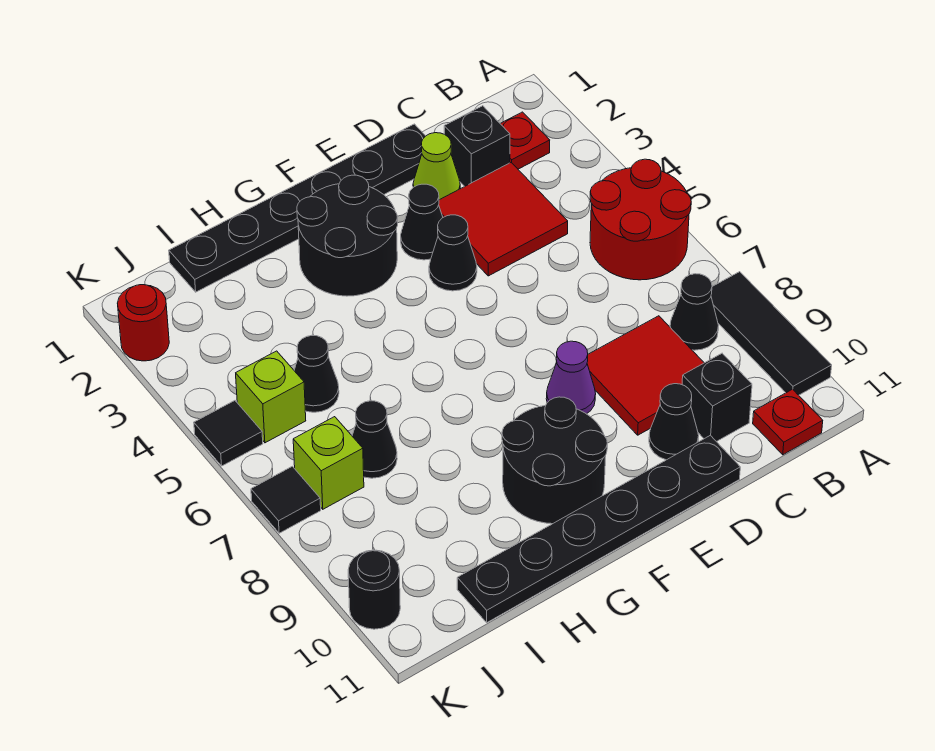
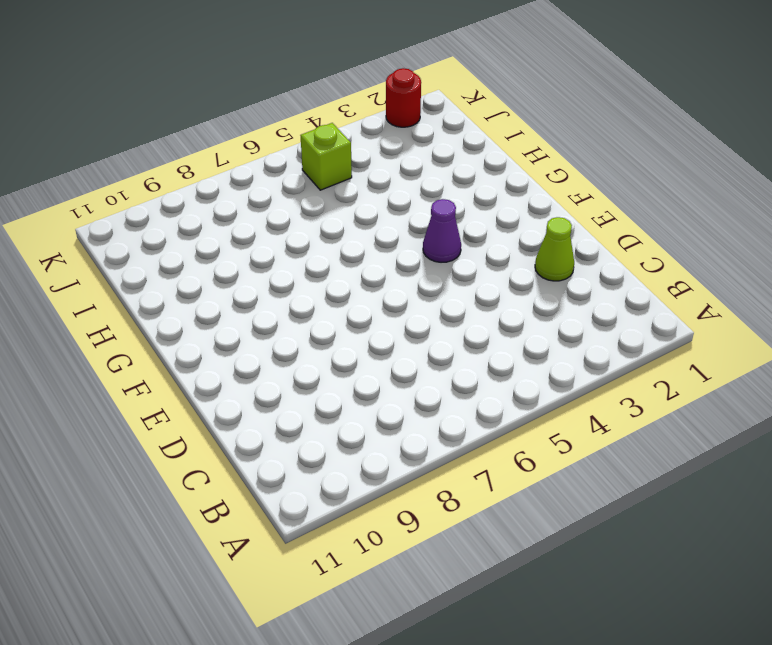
purple 1x1 cone [423,199,461,262] -> purple 1x1 cone moved to [546,341,596,414]
none -> red 2x2 round brick [590,159,691,280]
none -> black 1x3 tile [711,272,832,395]
none -> red 1x1 plate [500,112,550,169]

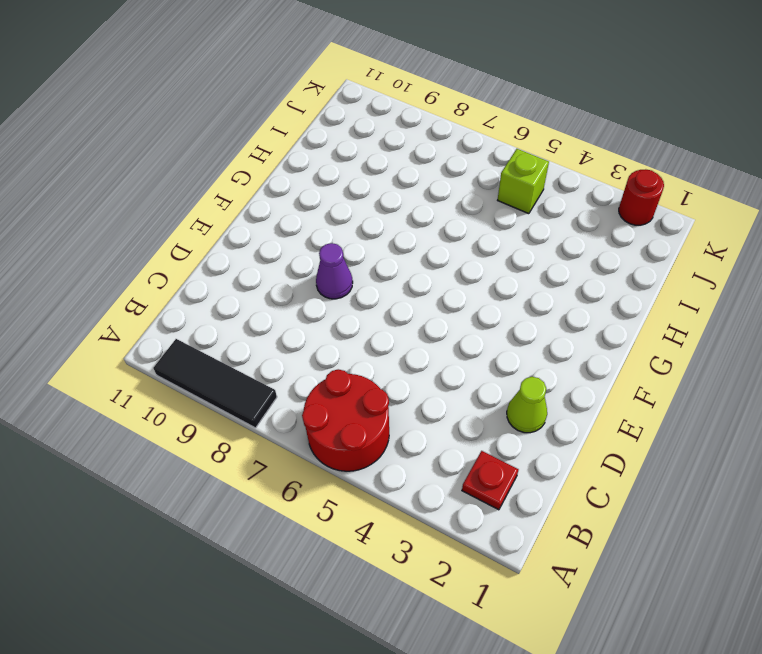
none -> black 1x1 cone [670,274,718,350]
none -> red 1x1 plate [753,389,823,455]
none -> black 1x1 brick [444,106,510,187]

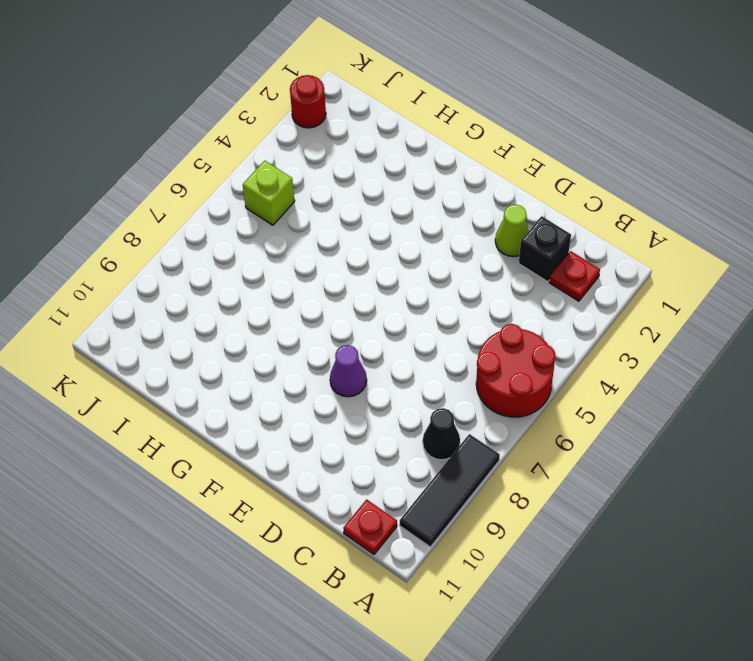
none -> red 2x2 tile [439,163,568,276]
none -> red 2x2 tile [587,316,704,435]
none -> black 1x1 brick [682,353,752,442]

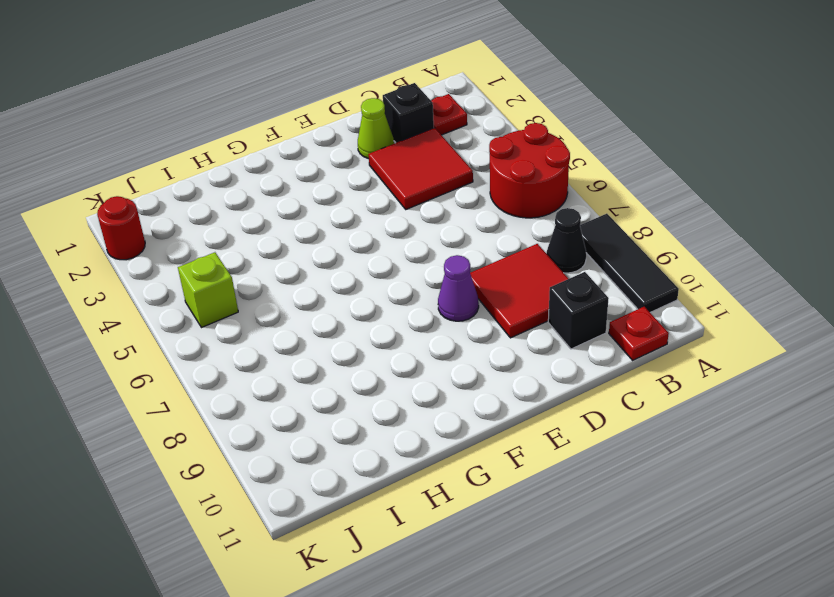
none -> black 1x6 plate [169,124,425,292]
none -> black 1x1 cone [649,384,699,460]
none -> black 1x6 plate [457,435,740,622]

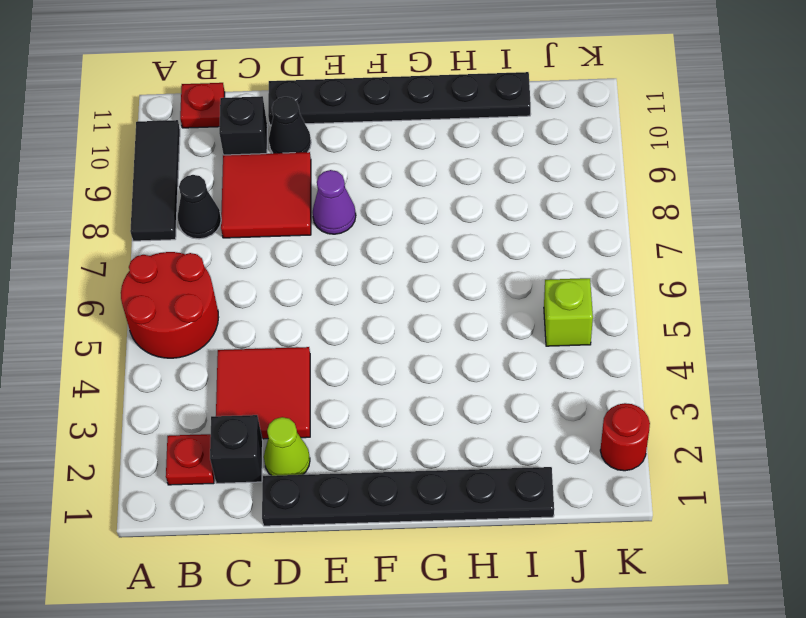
none -> black 1x1 cone [401,184,443,260]
none -> black 1x1 cone [429,215,477,291]
none -> black 2x2 round brick [297,175,398,296]

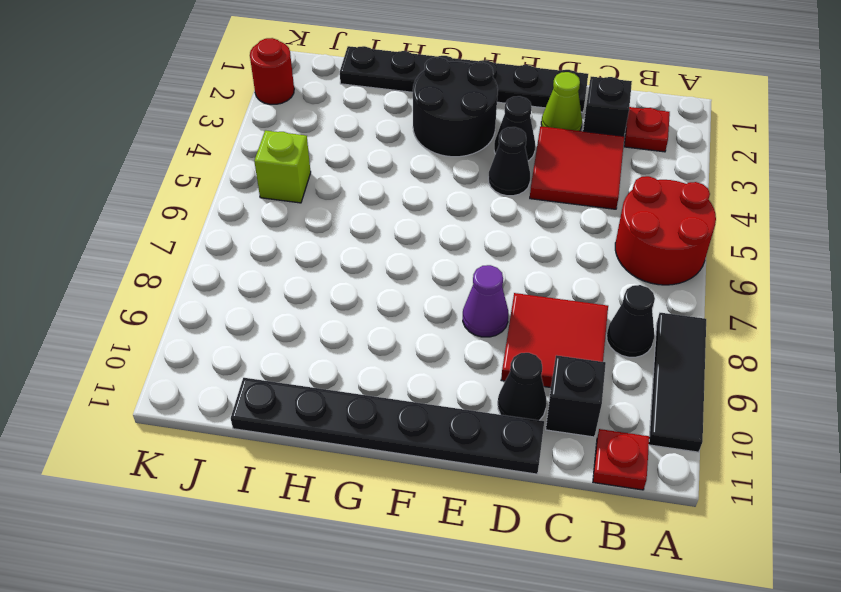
none -> black 2x2 round brick [502,397,607,524]
none -> black 1x1 cone [294,335,339,412]
none -> black 1x1 cone [352,401,397,478]

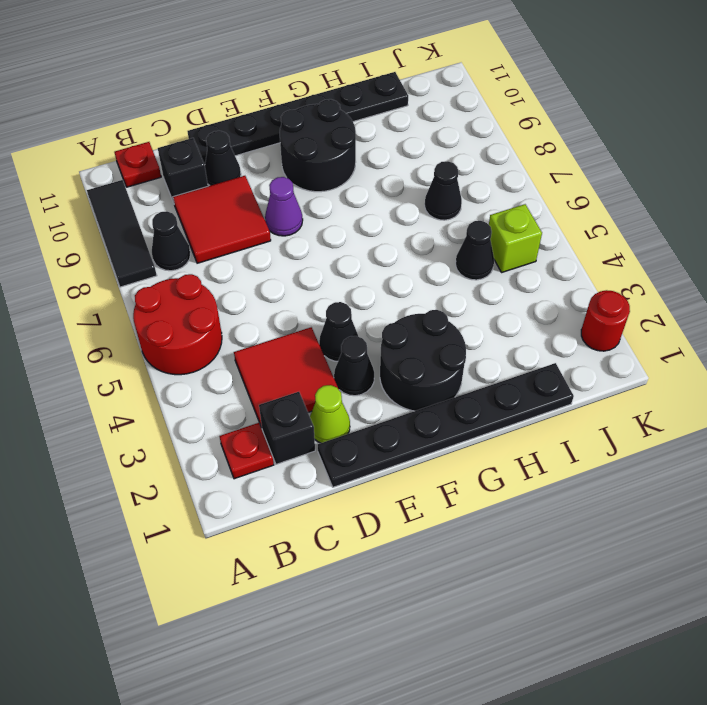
none -> lime 1x1 brick [293,417,364,509]
none -> black 1x1 tile [194,401,263,466]
none -> black 1x1 tile [251,466,321,533]

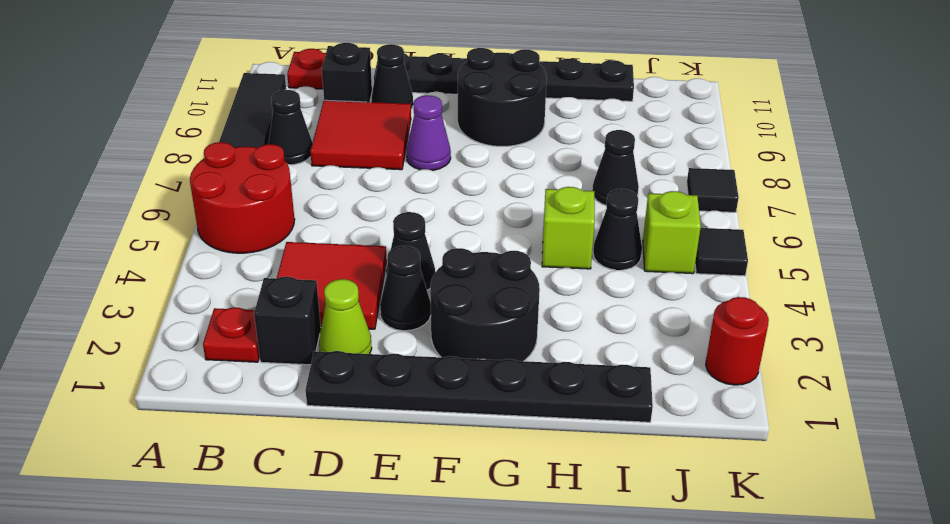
lime 1x1 brick [542,187,595,269] -> lime 1x1 brick moved to [293,417,364,509]
none -> black 1x1 round brick [348,550,400,629]

